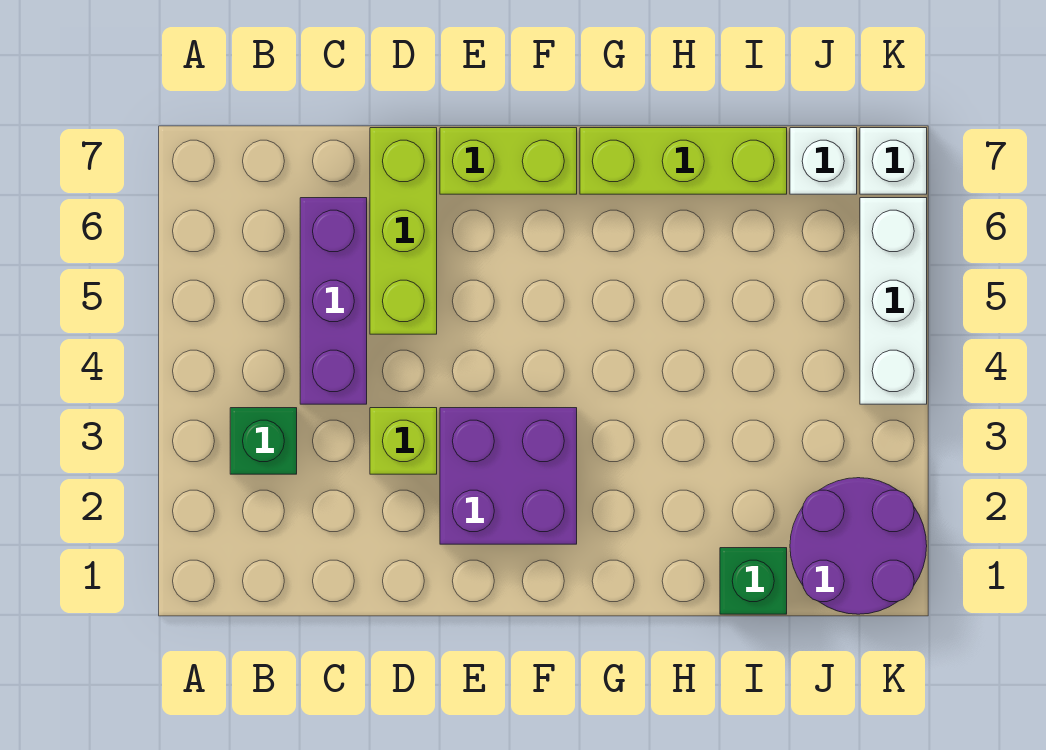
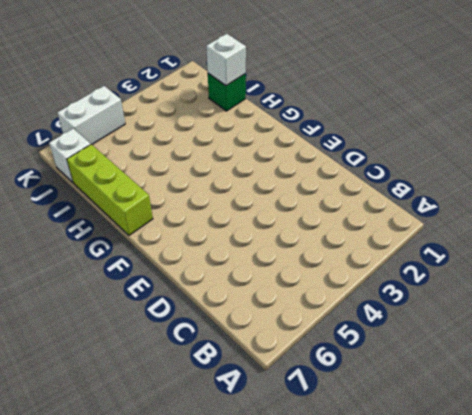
white 1x1 brick [206,34,246,86] -> white 1x1 brick moved to [860,128,927,194]
white 1x2 brick [57,86,125,144] -> white 1x3 brick [860,198,927,404]
none -> green 1x1 brick [230,408,297,474]
none -> purple 1x3 brick [300,198,367,404]
none -> lime 1x1 brick [370,408,437,474]

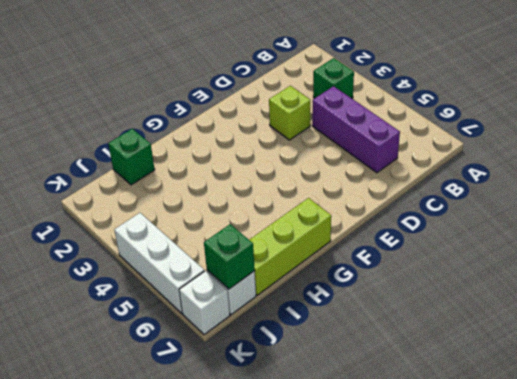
green 1x1 brick [204,224,255,289] -> none
none -> lime 1x3 brick [370,128,437,334]
none -> purple 2x2 brick [440,408,577,544]
none -> lime 1x2 brick [440,128,577,194]

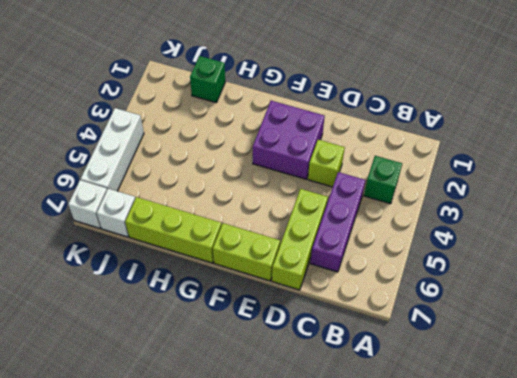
none -> purple 2x2 round brick [790,478,927,614]

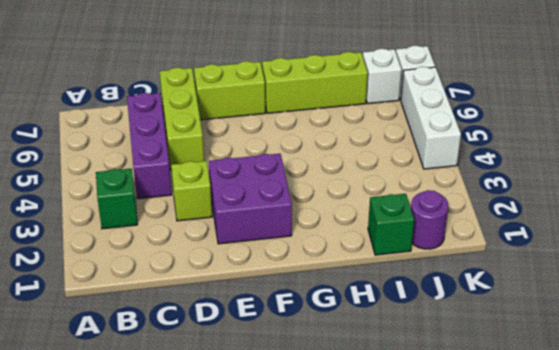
purple 1x1 round brick [411,190,449,249] -> purple 2x2 round brick [790,478,927,614]

